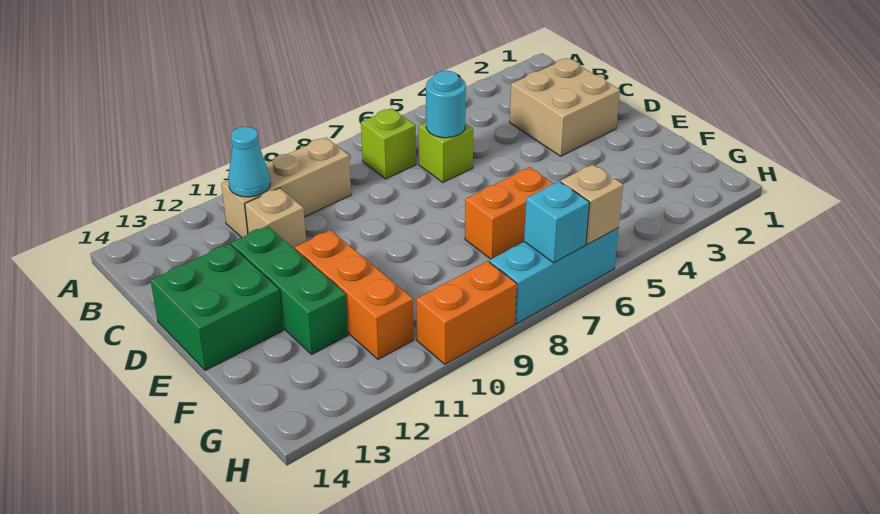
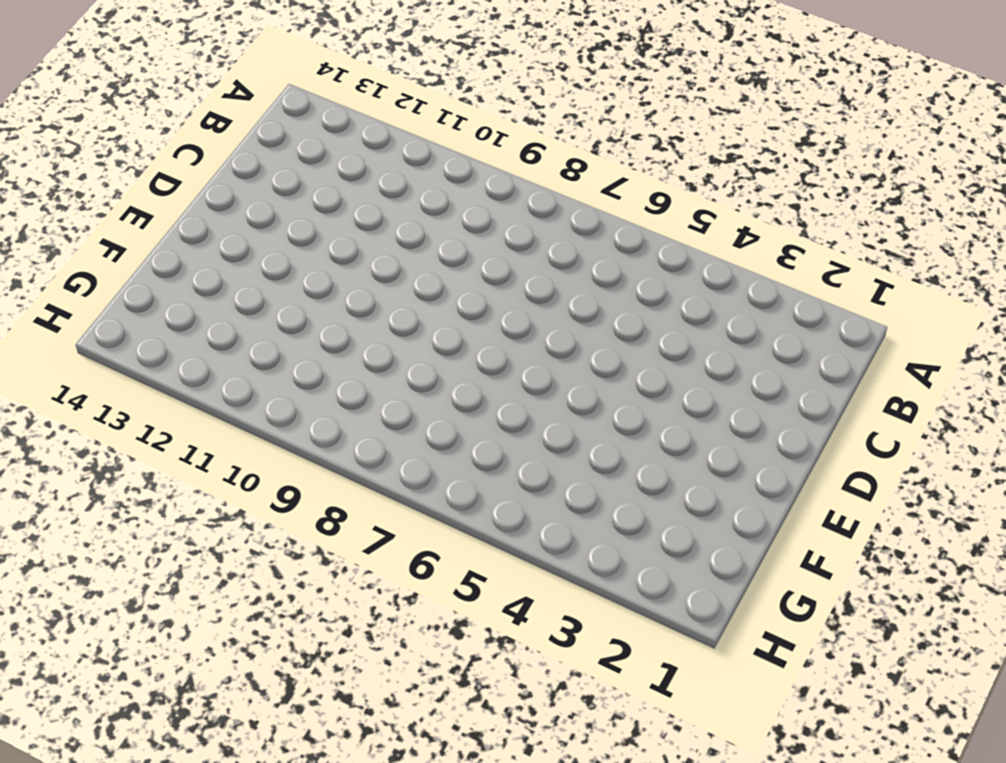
none -> lime 1x1 brick [361,108,416,179]
none -> tan 1x3 brick [221,137,351,237]
none -> tan 2x2 brick [510,58,620,156]

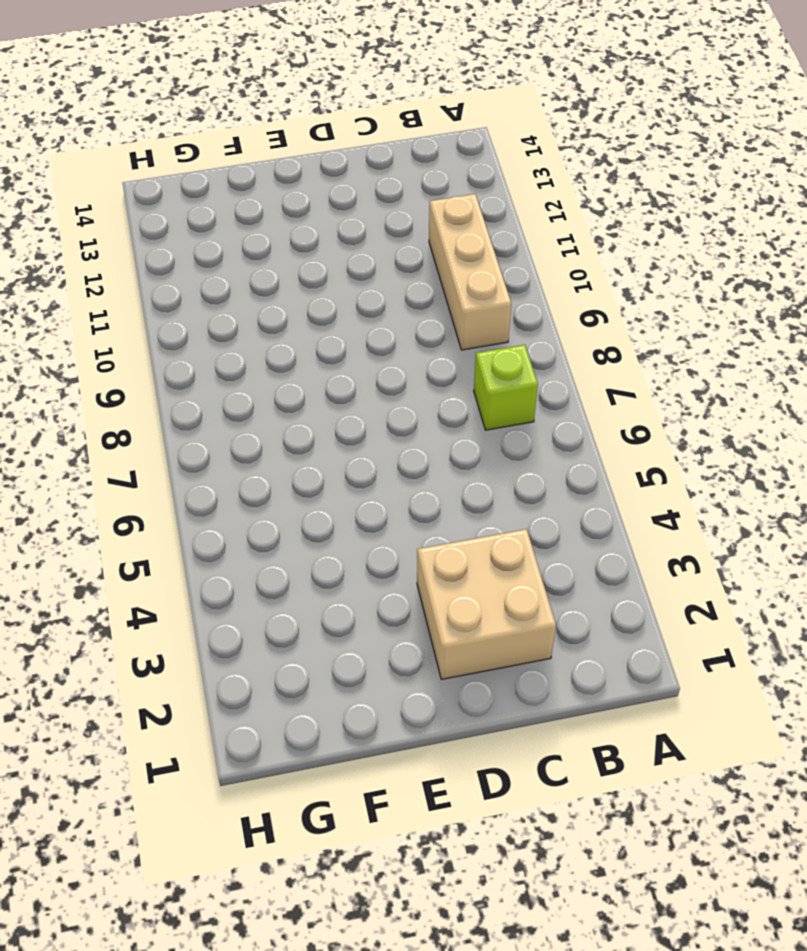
none -> lime 1x1 brick [418,122,473,182]
none -> tan 1x1 brick [245,188,306,249]
none -> green 1x3 brick [231,226,348,354]

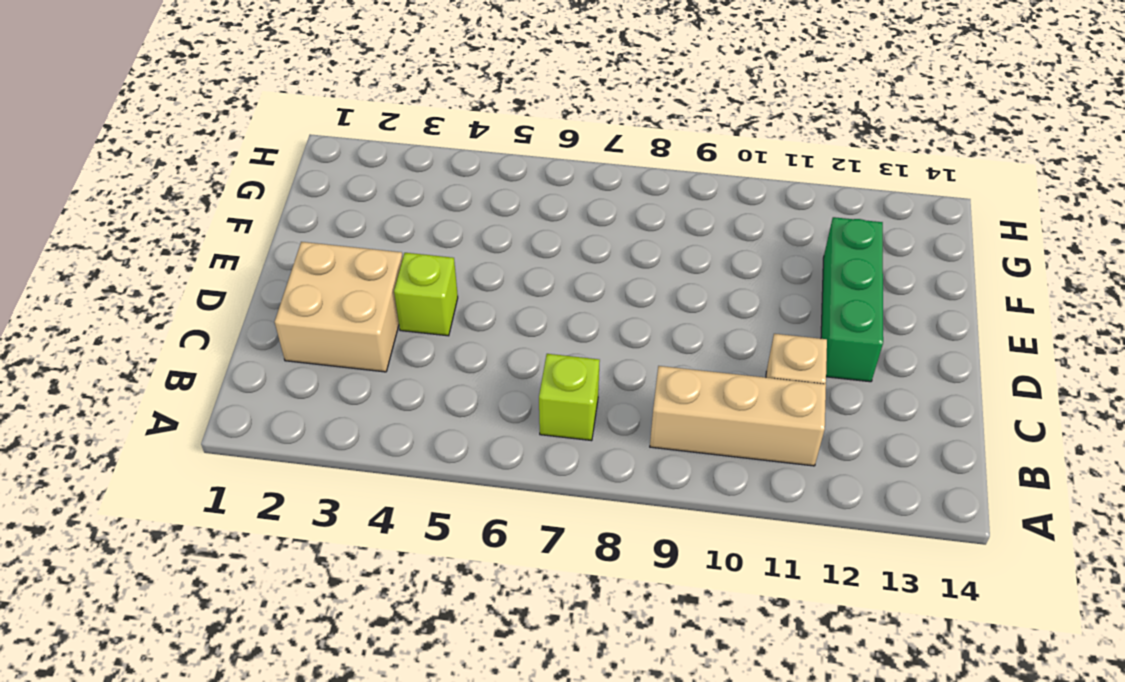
lime 1x1 brick [394,253,458,336] -> lime 1x1 brick moved to [418,122,473,182]
none -> green 2x2 brick [151,244,283,371]
none -> orange 1x3 brick [295,230,414,359]
none -> orange 1x2 brick [465,167,554,259]

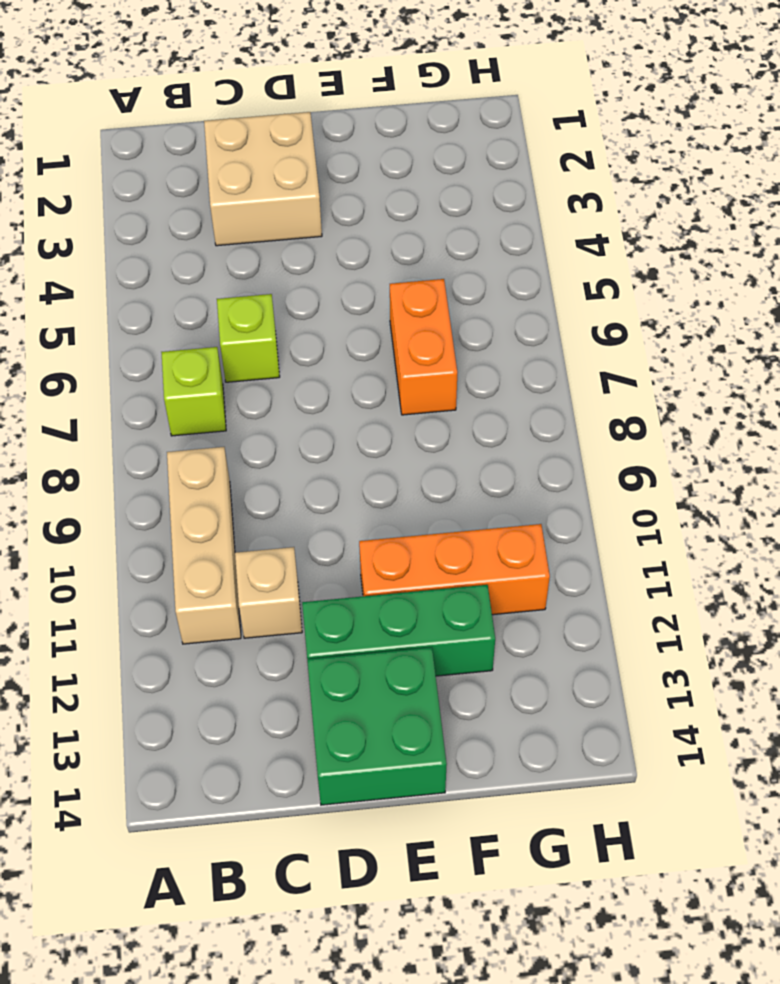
none -> cyan 1x3 brick [489,228,619,324]
none -> orange 1x2 brick [416,261,517,364]
none -> cyan 1x1 cone [228,127,271,197]

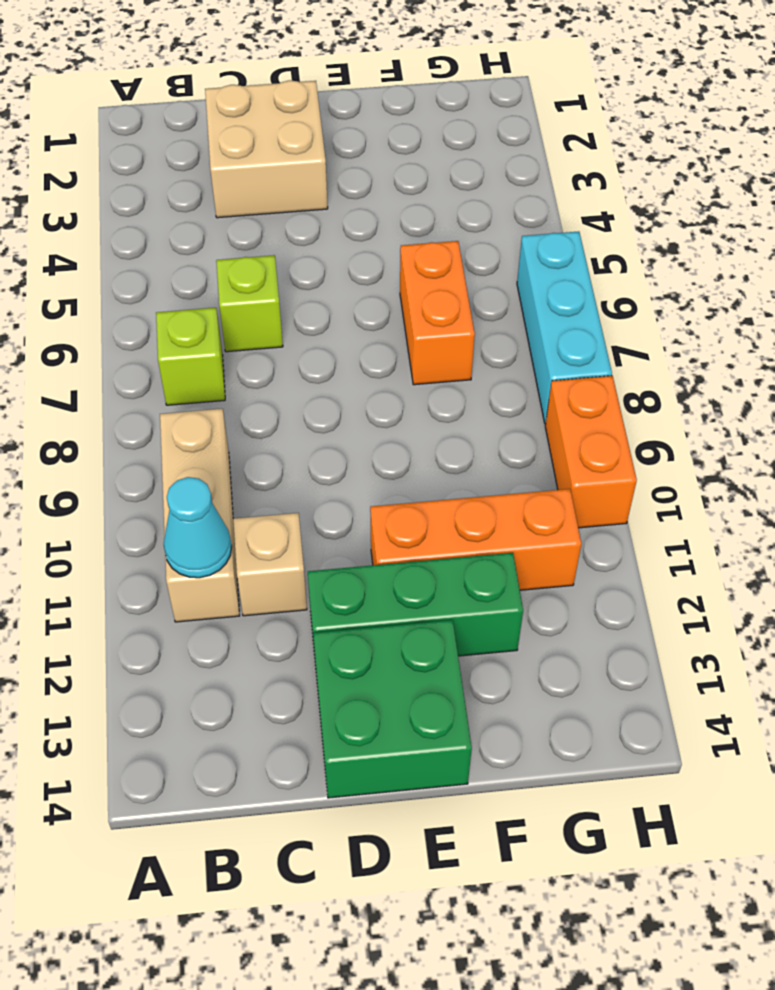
none -> cyan 1x1 round brick [426,71,466,138]
none -> tan 1x1 brick [561,164,623,244]
none -> cyan 1x1 brick [524,181,590,263]

